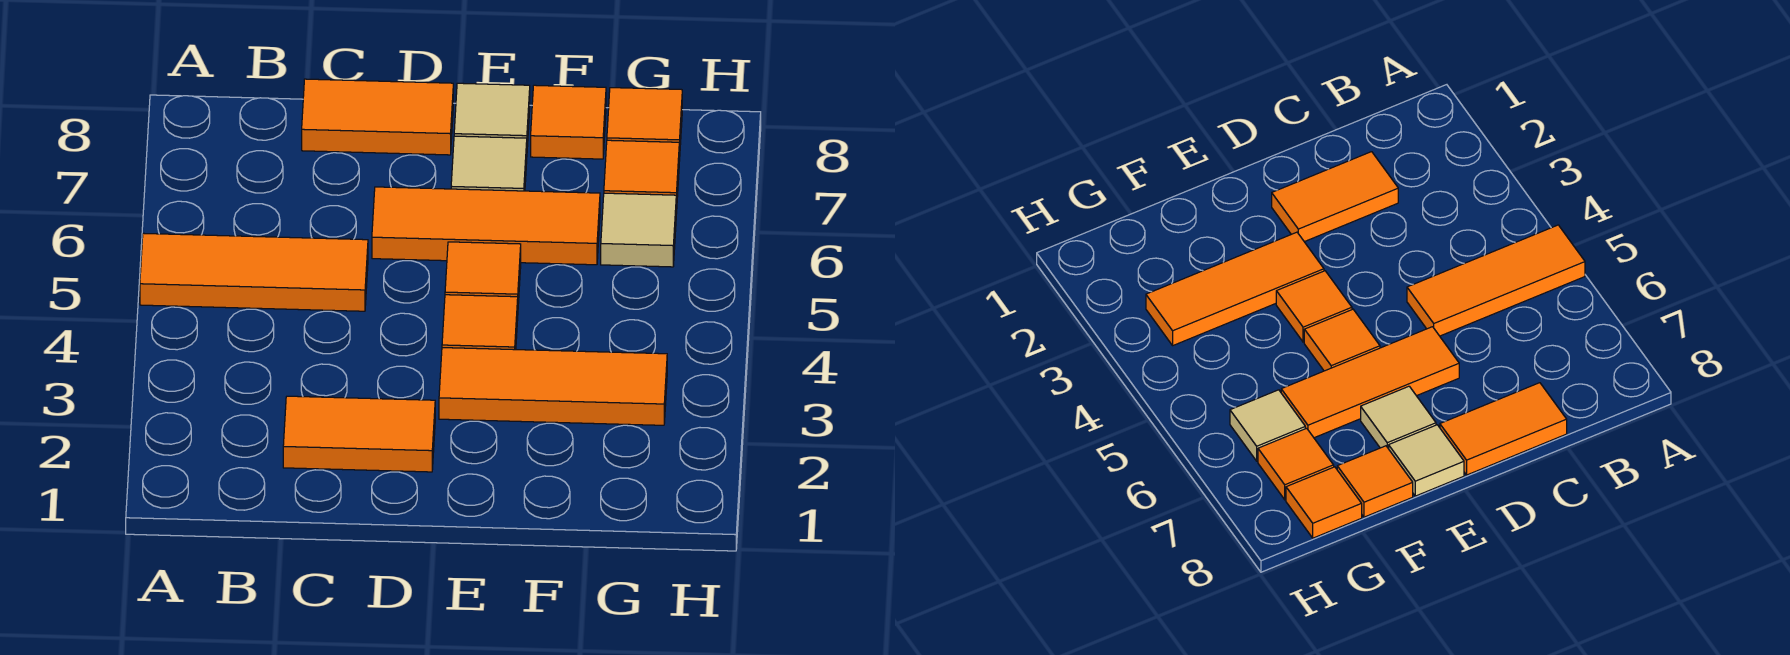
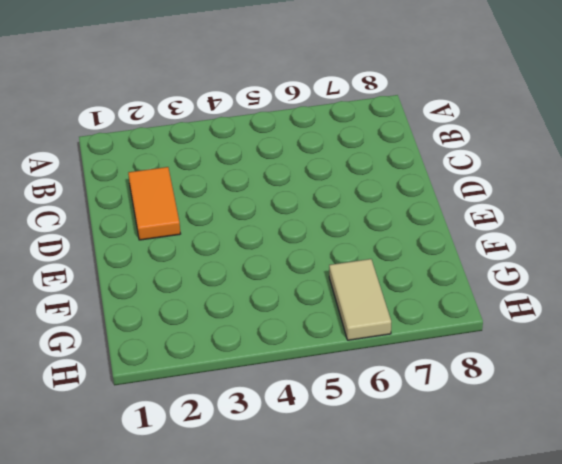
tan 1x2 tile [329,259,391,340] -> tan 1x1 tile [601,193,676,267]
none -> orange 1x3 tile [140,233,368,311]
none -> orange 1x2 tile [302,79,453,155]
none -> orange 1x3 tile [372,187,600,265]

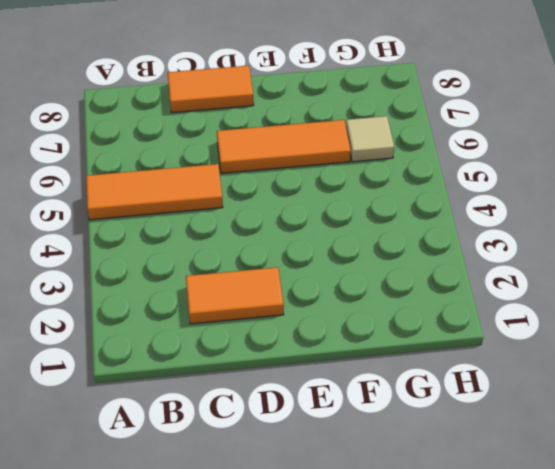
none -> orange 1x3 tile [439,348,667,425]
none -> orange 1x1 tile [442,295,518,350]
none -> orange 1x1 tile [445,242,521,303]

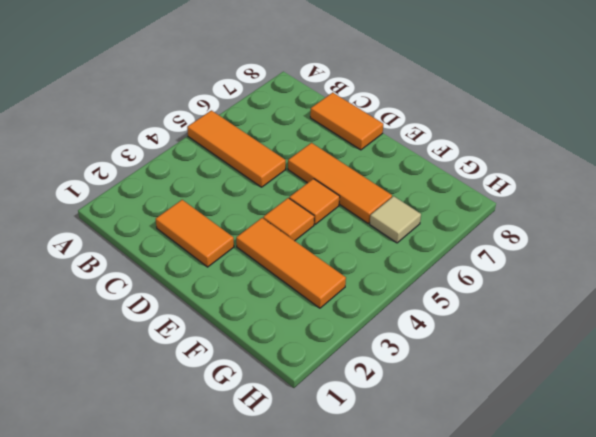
none -> tan 1x1 tile [451,136,527,191]
none -> tan 1x1 tile [454,83,530,147]
none -> orange 1x1 tile [531,85,606,159]

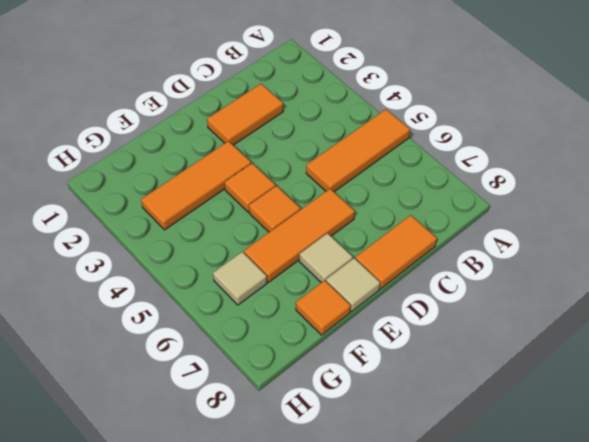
none -> orange 1x1 tile [604,140,679,214]
none -> orange 1x1 tile [607,88,682,161]

